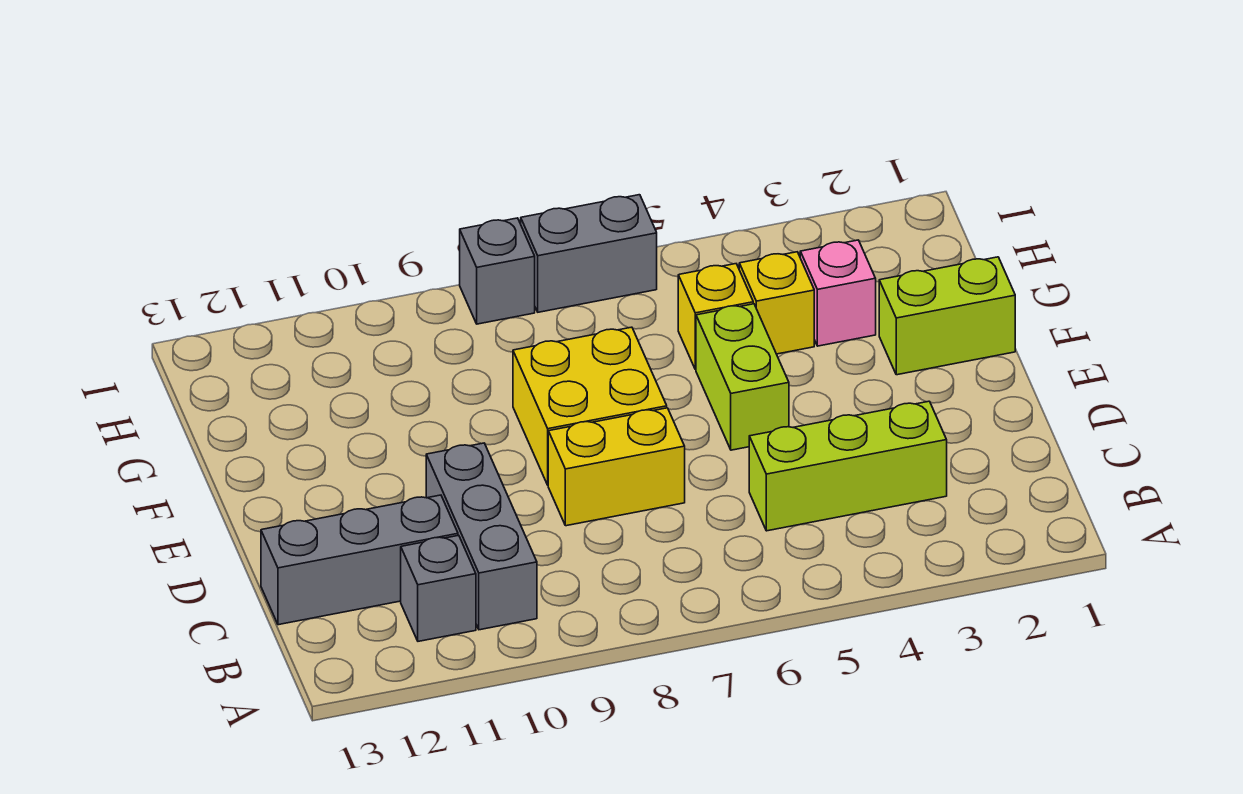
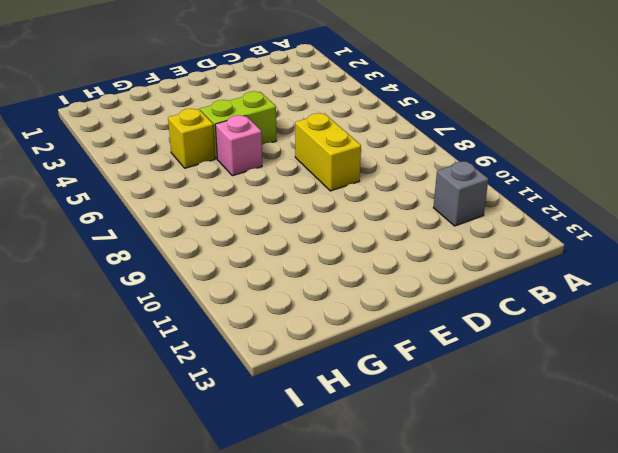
pink 1x1 brick [215,115,262,176] -> pink 1x1 brick moved to [800,240,876,346]
none -> grey 1x3 brick [426,443,537,630]
none -> lime 1x3 brick [749,401,947,531]
none -> grey 1x3 brick [261,495,458,625]

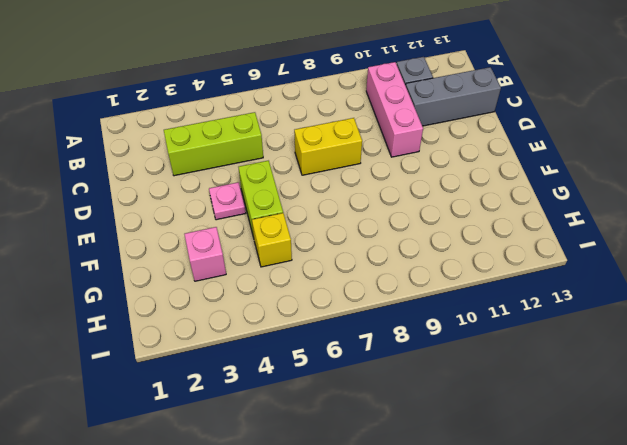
pink 1x3 brick [366,62,423,157] -> grey 1x3 brick [426,443,537,630]
pink 1x1 plate [209,182,246,220] -> none
none -> yellow 2x2 brick [513,327,667,485]
none -> lime 1x2 brick [879,257,1015,375]
none -> yellow 1x1 brick [739,252,814,354]

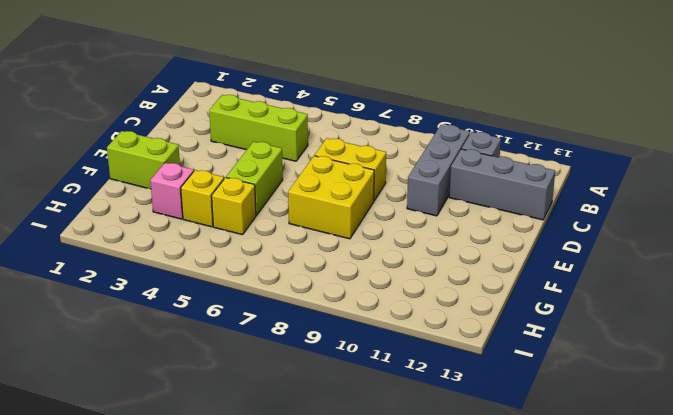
none -> grey 1x2 brick [521,195,657,312]
none -> grey 1x1 brick [460,218,535,324]

